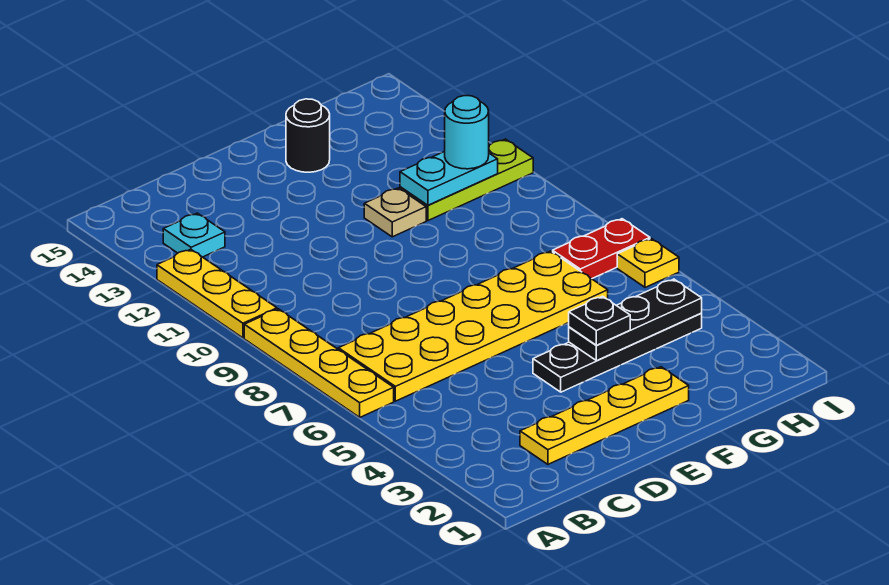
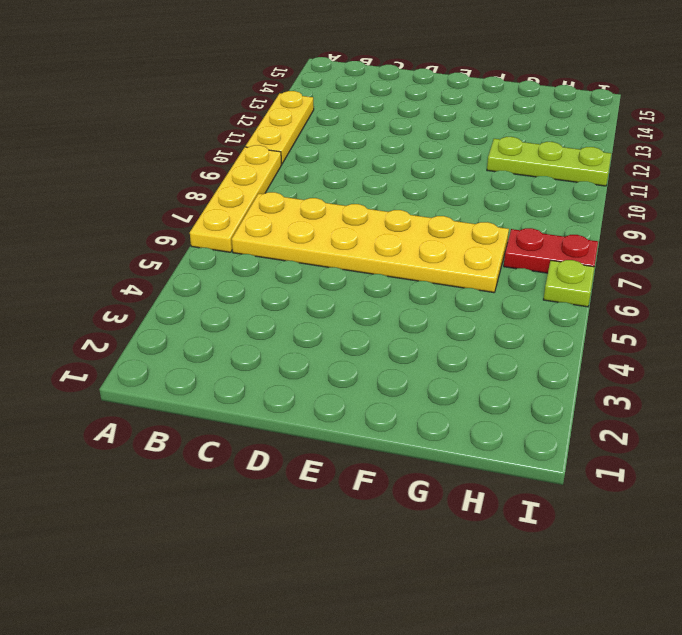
lime 1x1 plate [543,260,594,307] -> yellow 1x1 plate [617,238,679,287]
none -> cyan 1x1 plate [163,213,225,257]
none -> yellow 1x4 plate [520,367,689,464]
none -> black 1x4 plate [533,313,702,392]

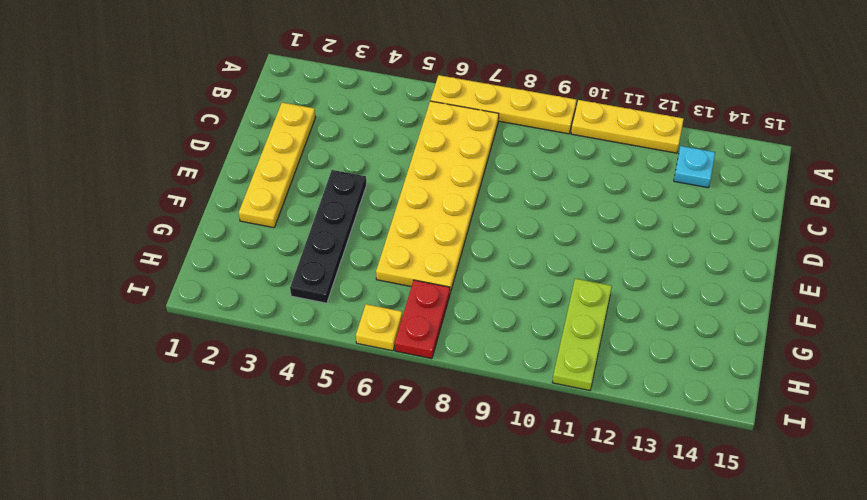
none -> tan 1x1 plate [364,188,426,237]
none -> black 1x1 round brick [286,99,330,172]
none -> black 1x3 plate [569,279,702,361]

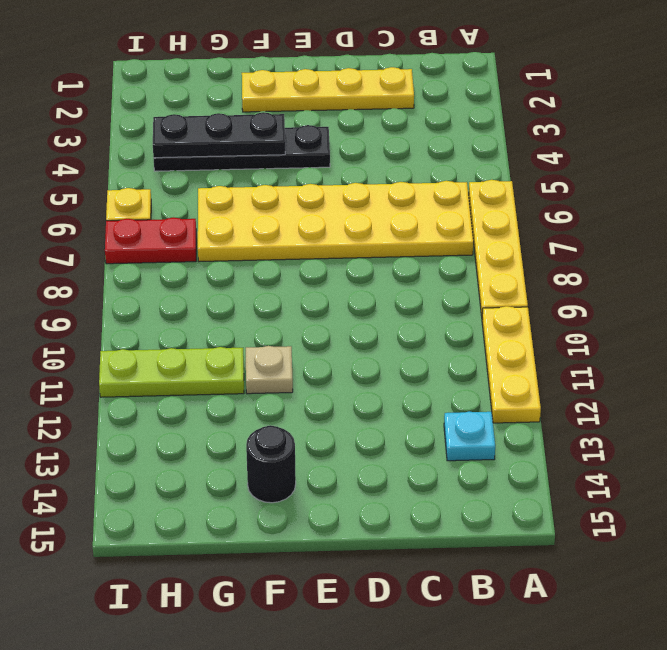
none -> cyan 1x2 plate [400,151,498,205]
none -> black 1x1 plate [569,296,630,346]
none -> cyan 1x1 round brick [445,96,489,169]

